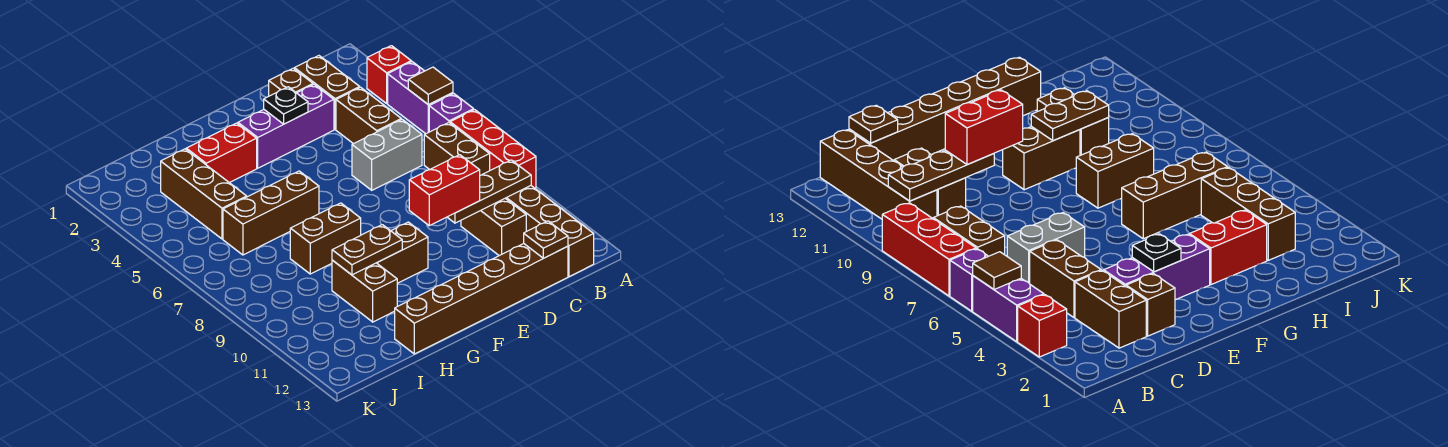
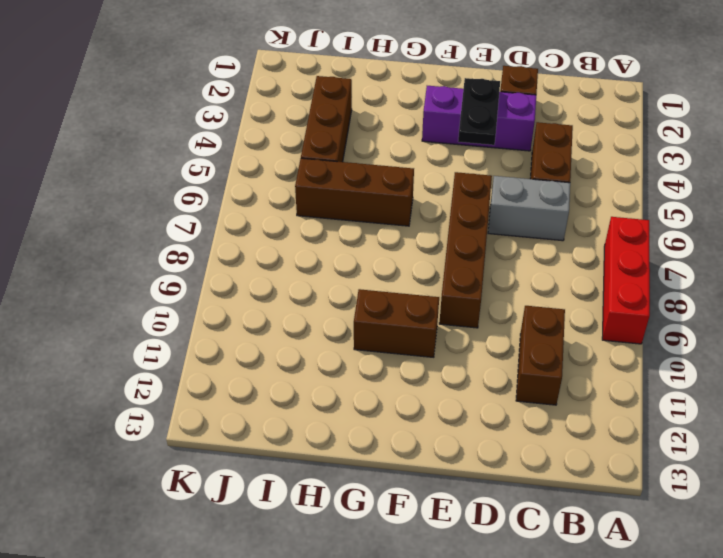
black 1x2 plate [458,78,500,145] -> black 1x1 plate [264,87,308,124]
brown 1x4 brick [439,172,492,328] -> brown 1x4 brick moved to [505,186,594,277]
none -> red 1x1 brick [367,46,411,103]
none -> purple 1x2 brick [388,62,453,134]
none -> purple 1x1 brick [429,94,474,132]

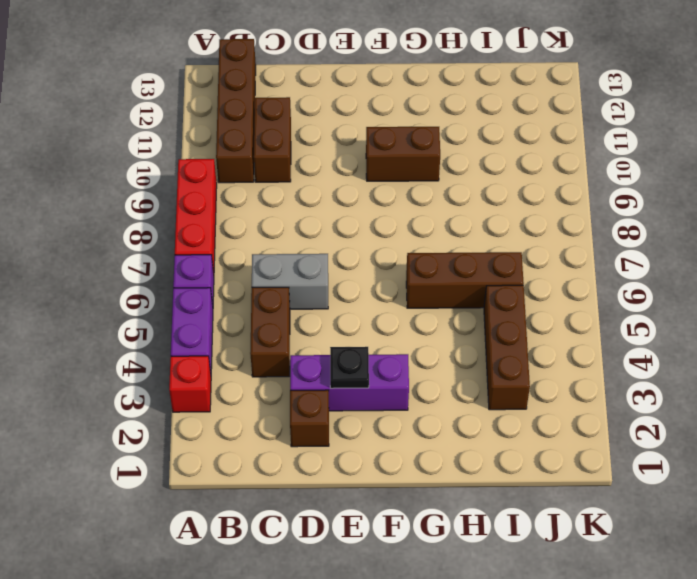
none -> brown 1x2 brick [424,123,490,175]
none -> brown 1x2 brick [294,56,360,129]
none -> brown 1x6 brick [395,244,568,354]

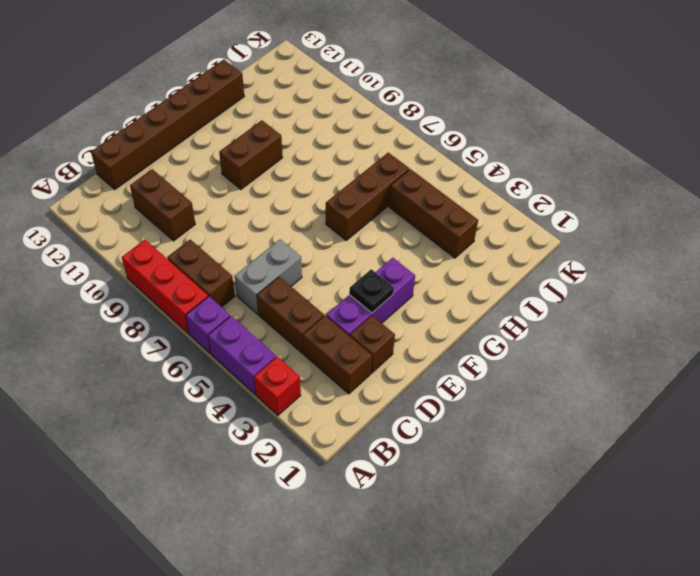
none -> brown 1x4 brick [505,186,594,277]
none -> red 1x2 brick [186,123,257,183]
none -> brown 1x2 brick [290,203,361,274]

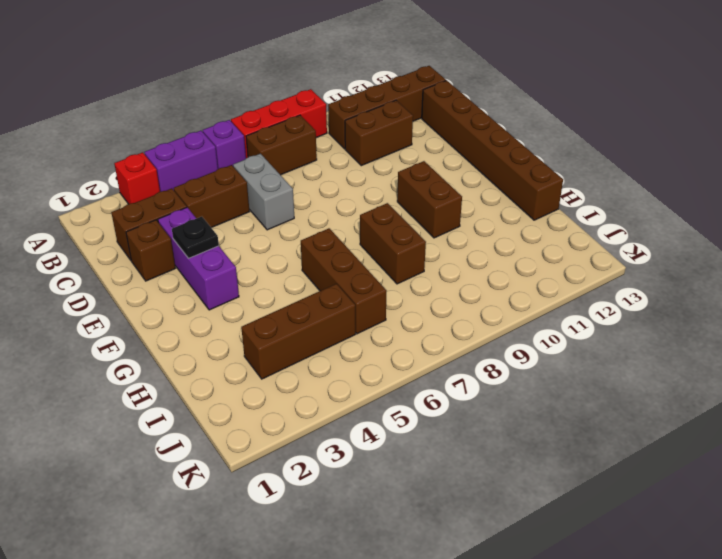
none -> red 1x2 brick [186,123,257,183]
none -> brown 1x2 brick [332,260,397,322]
none -> brown 1x1 tile [408,67,453,105]

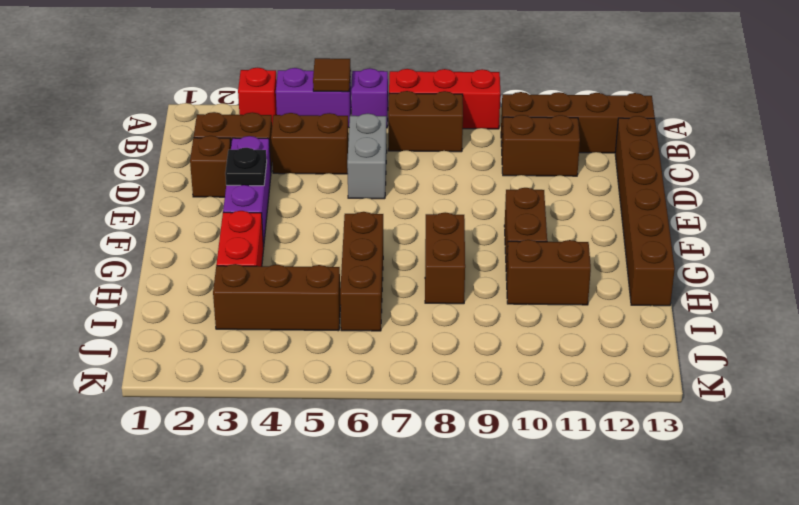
none -> brown 1x3 plate [447,160,531,223]
none -> brown 1x1 plate [524,221,568,258]
none -> brown 1x2 plate [332,225,402,275]

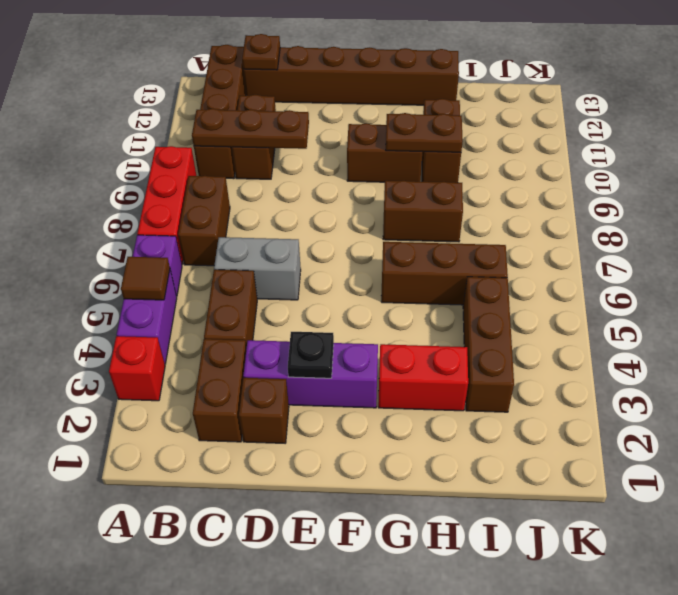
none -> red 1x2 brick [409,155,480,226]

